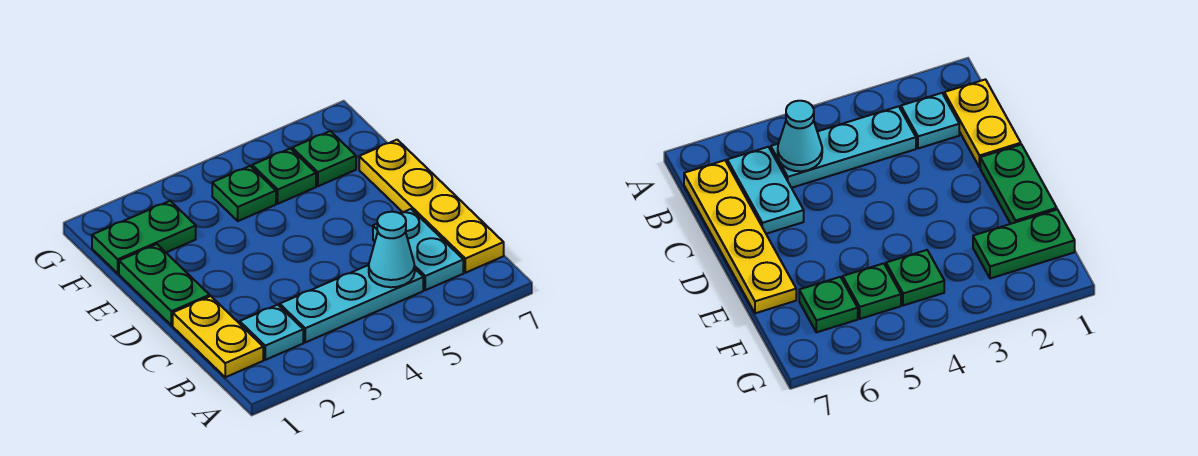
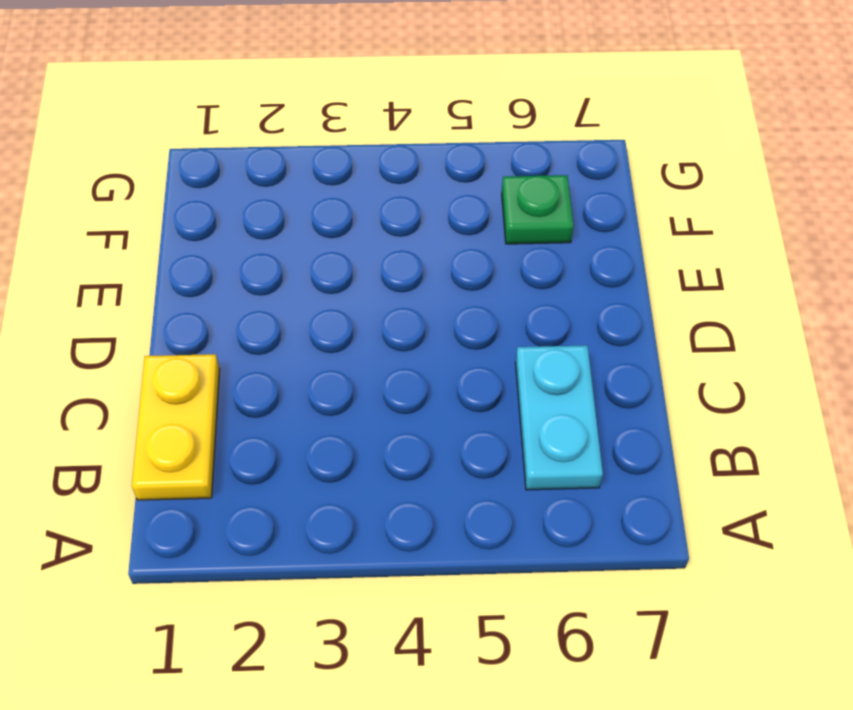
none -> cyan 1x1 plate [240,305,303,360]
none -> cyan 1x3 plate [280,265,423,342]

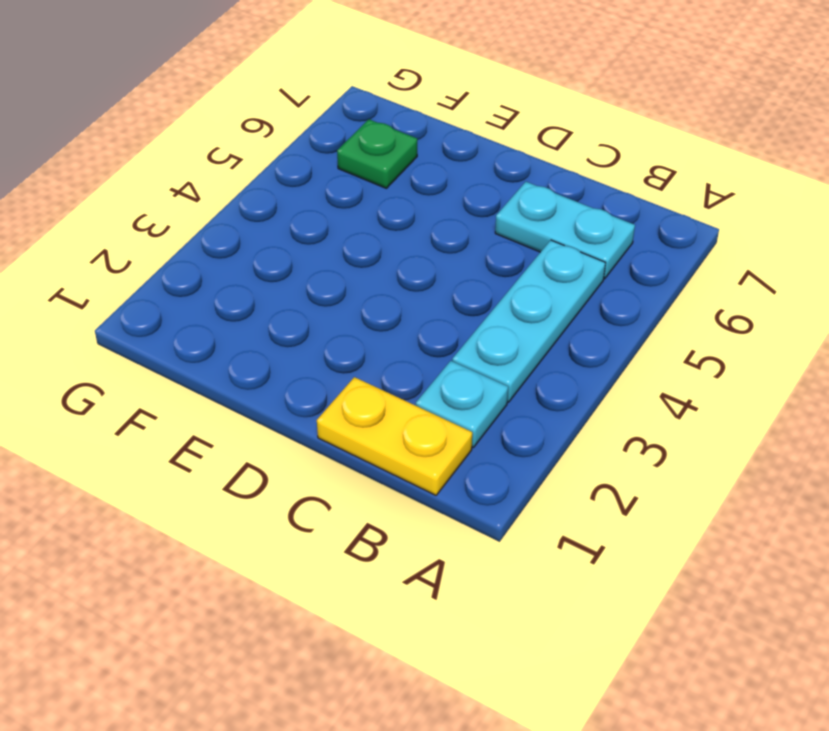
none -> yellow 1x4 plate [359,140,504,273]
none -> green 1x2 plate [119,244,210,325]

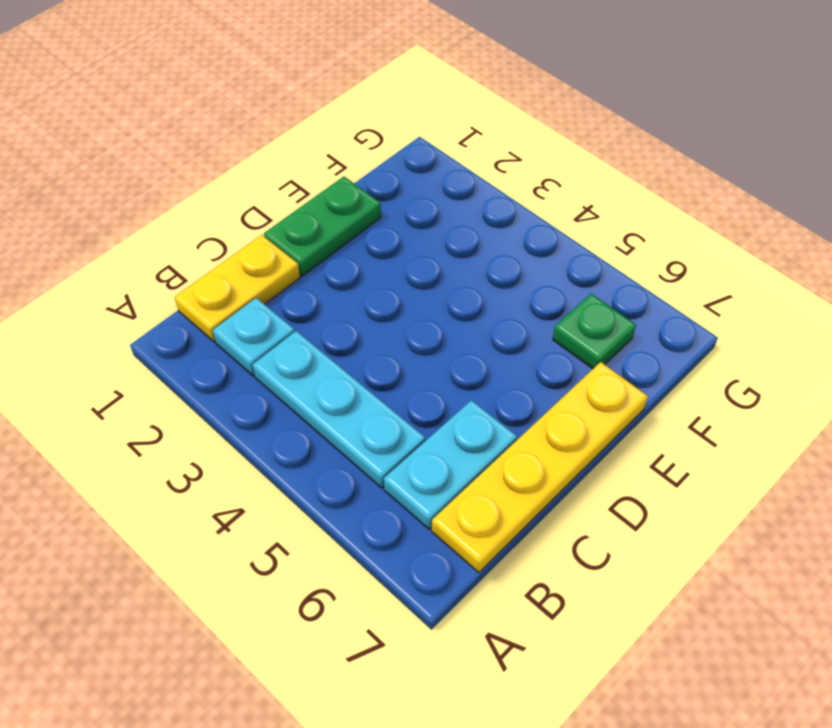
none -> green 1x2 plate [92,201,196,273]
none -> green 1x1 plate [212,166,276,221]

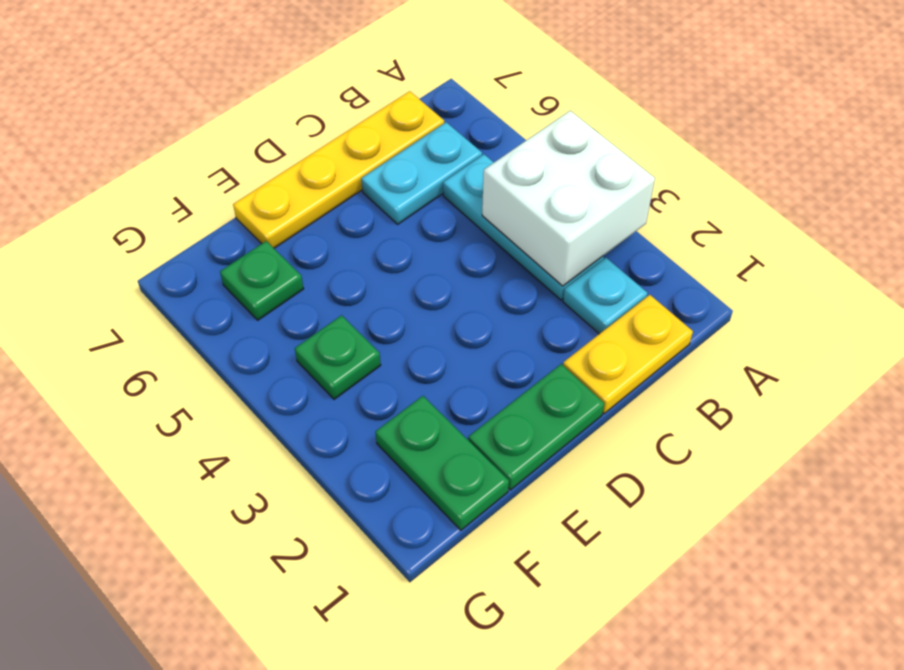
white 2x2 brick [482,110,655,286] -> none
none -> green 1x1 plate [252,149,316,204]
none -> cyan 1x1 cone [369,212,415,287]

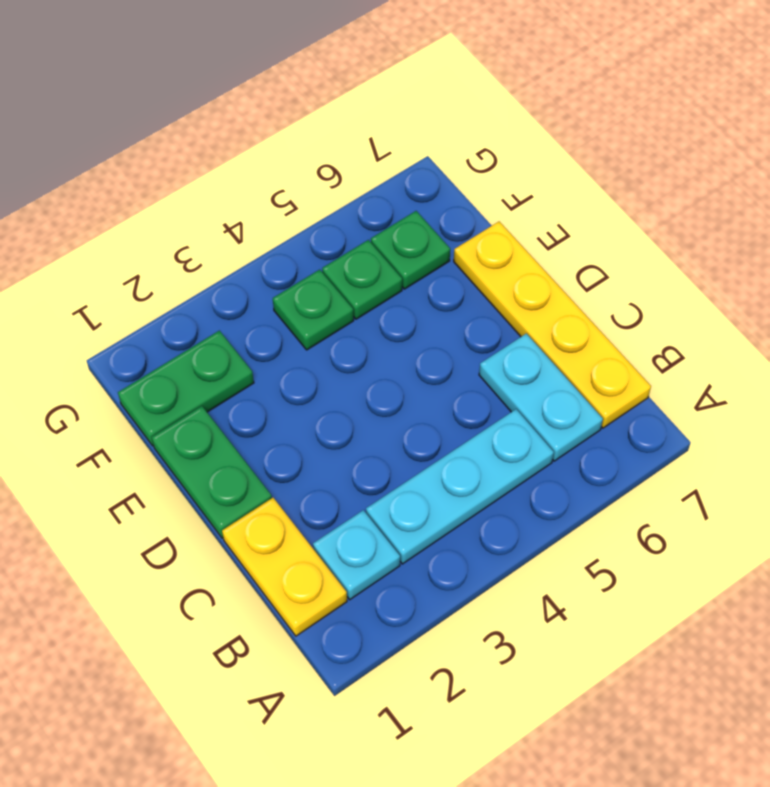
none -> cyan 1x1 cone [369,212,415,287]

